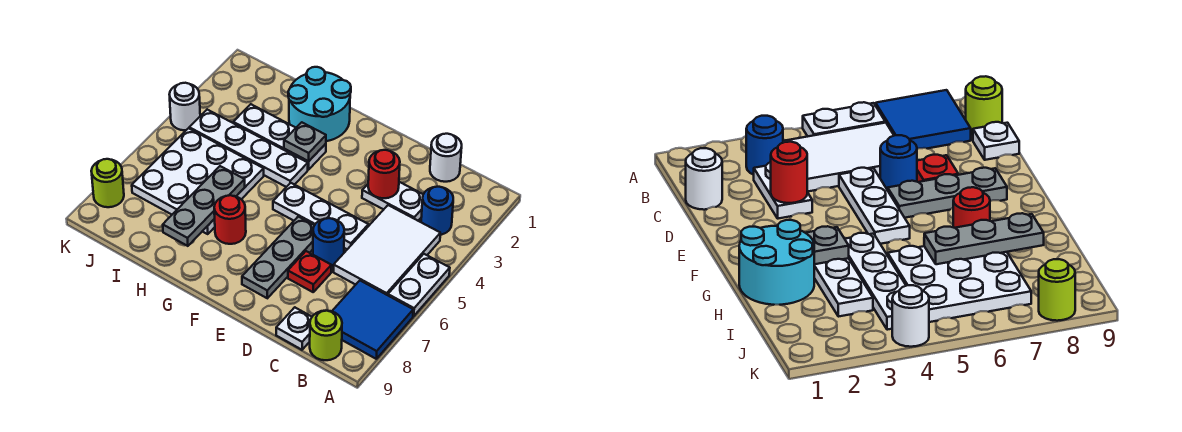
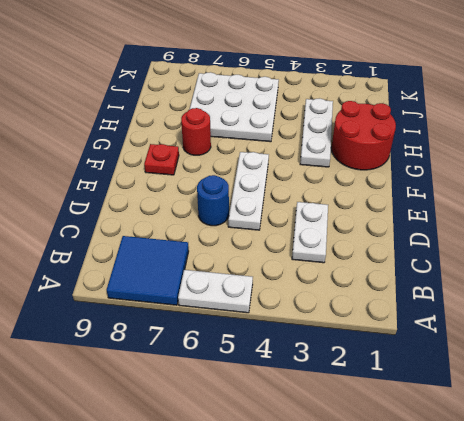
red 1x1 plate [144,144,179,175] -> red 1x1 plate moved to [288,251,331,292]
red 2x2 round brick [331,101,396,170] -> cyan 2x2 round brick [288,67,351,141]
none -> blue 1x1 round brick [421,187,453,235]
none -> white 2x3 tile [334,205,440,295]
none -> lime 1x1 round brick [310,311,342,360]

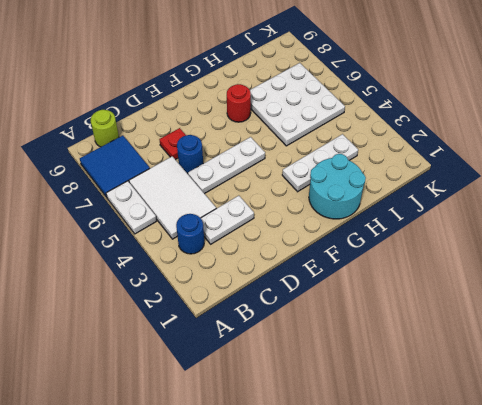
none -> white 1x1 round brick [430,134,462,182]
none -> white 1x1 plate [276,307,312,350]
none -> grey 1x3 plate [242,217,315,298]

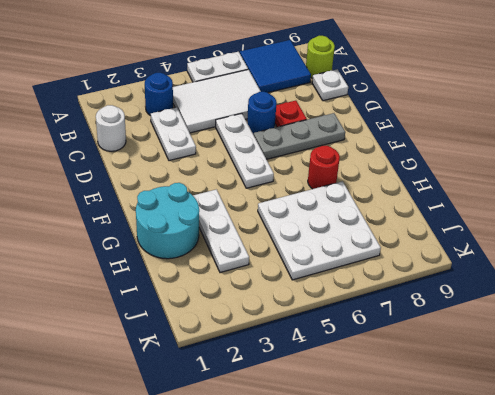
none -> white 1x4 plate [189,110,308,187]
none -> white 1x1 round brick [169,83,200,130]
none -> lime 1x1 round brick [91,159,124,207]

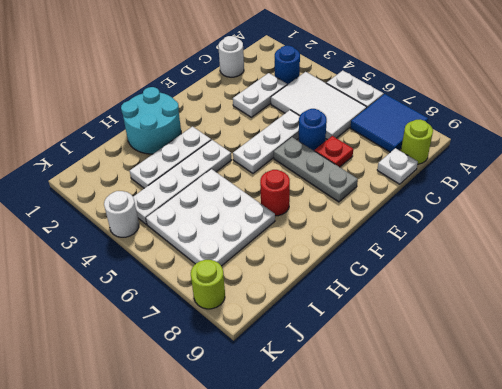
none -> red 1x1 round brick [368,150,400,198]
none -> grey 1x1 plate [284,122,326,161]
none -> grey 1x3 plate [163,166,245,246]

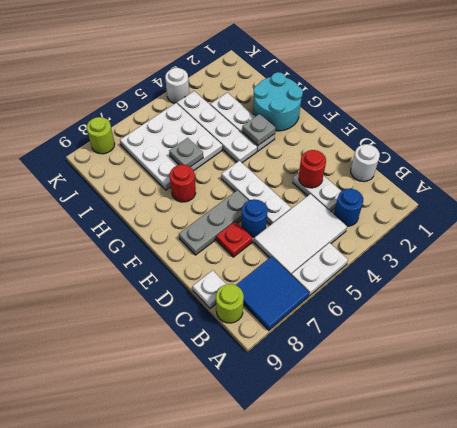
grey 1x1 plate [169,138,203,167] -> grey 1x3 plate [163,166,245,246]

